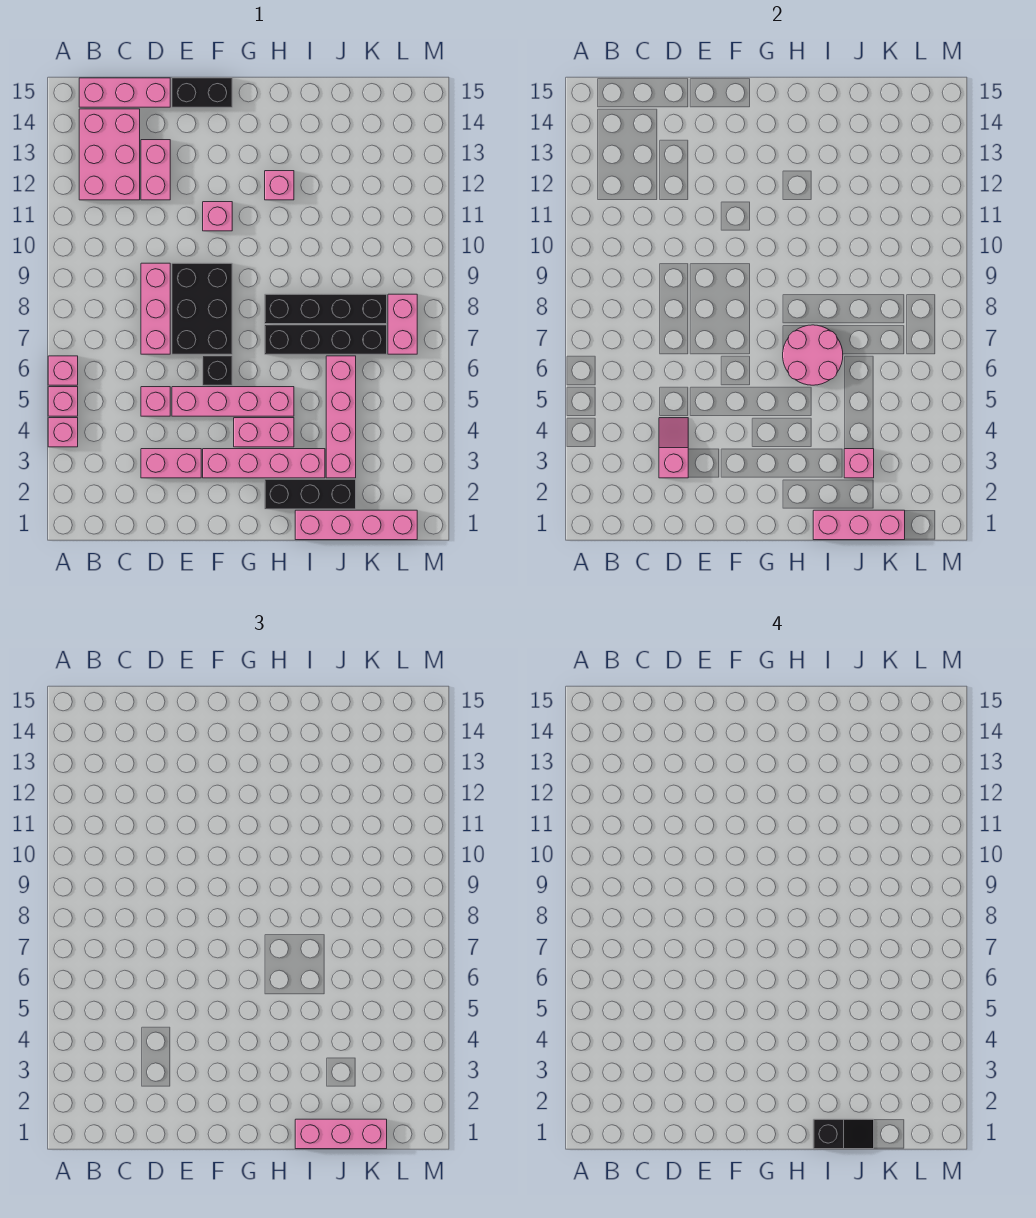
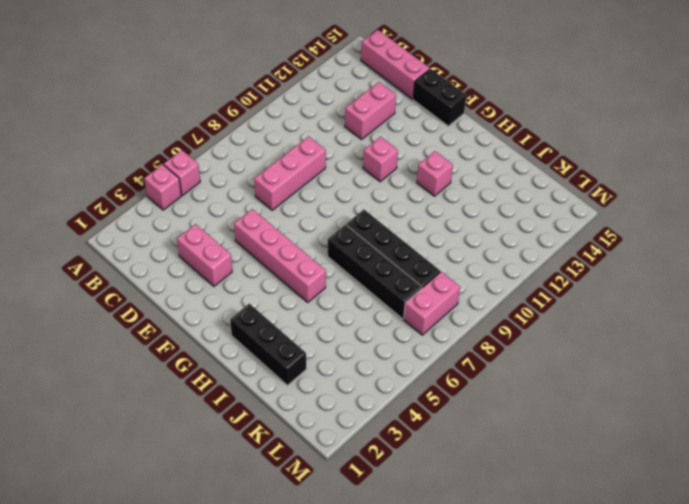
none -> pink 1x1 brick [48,356,78,385]
none -> pink 2x3 brick [79,109,140,200]
none -> pink 1x1 brick [141,387,170,416]

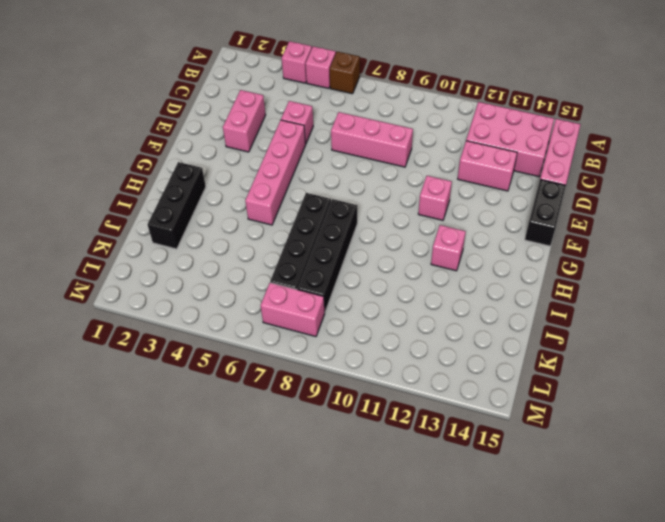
brown 1x1 brick [330,52,360,94] -> pink 1x1 brick [48,356,78,385]
none -> black 2x3 brick [172,263,232,354]
none -> pink 1x4 brick [203,449,325,478]
none -> black 1x1 brick [203,356,232,385]

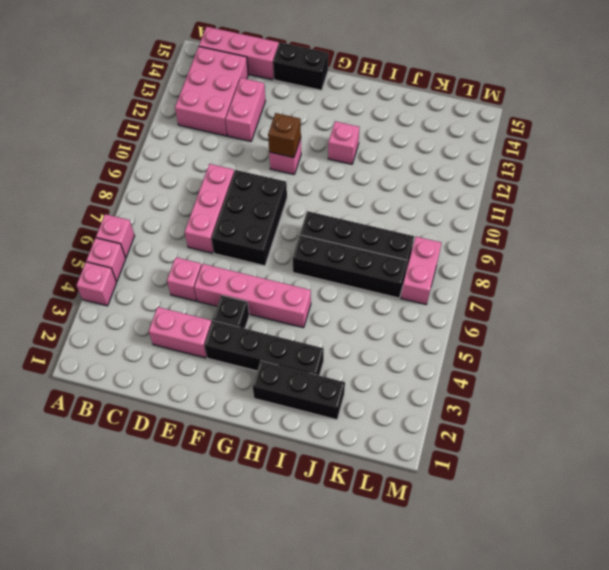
black 1x4 brick [204,321,324,376] -> pink 1x4 brick [203,449,325,478]
black 1x1 brick [213,295,249,328] -> black 1x1 brick moved to [203,356,232,385]
brown 1x1 brick [268,113,301,158] -> none
none -> pink 1x2 brick [234,418,294,447]
none -> pink 1x4 brick [295,510,417,540]
none -> pink 1x4 brick [326,356,356,478]

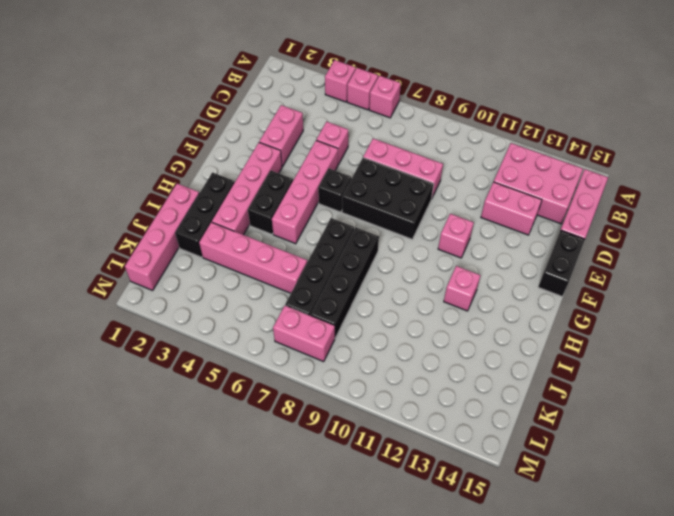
black 1x2 brick [248,171,293,234] -> pink 1x2 brick [234,418,294,447]
none -> pink 1x2 slope [659,418,688,478]
none -> pink 2x2 round brick [783,325,843,385]
none -> pink 1x3 brick [813,510,905,540]

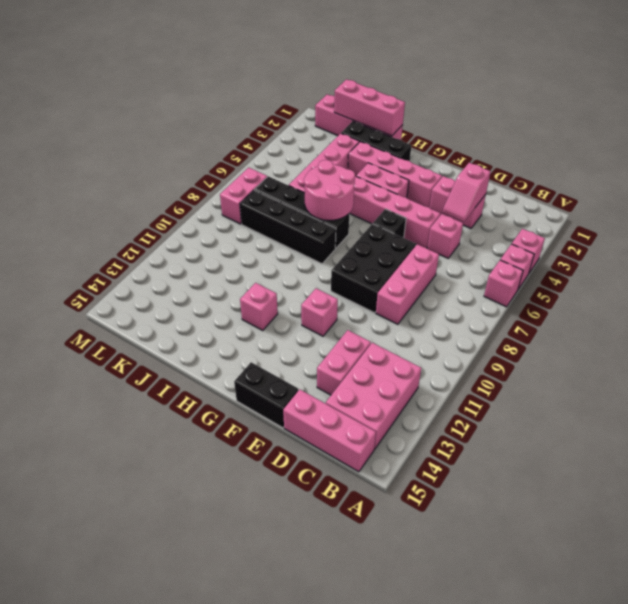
none -> pink 1x1 brick [844,449,874,478]
none -> pink 1x3 brick [295,1119,387,1149]
none -> black 1x2 slope [813,1119,874,1149]

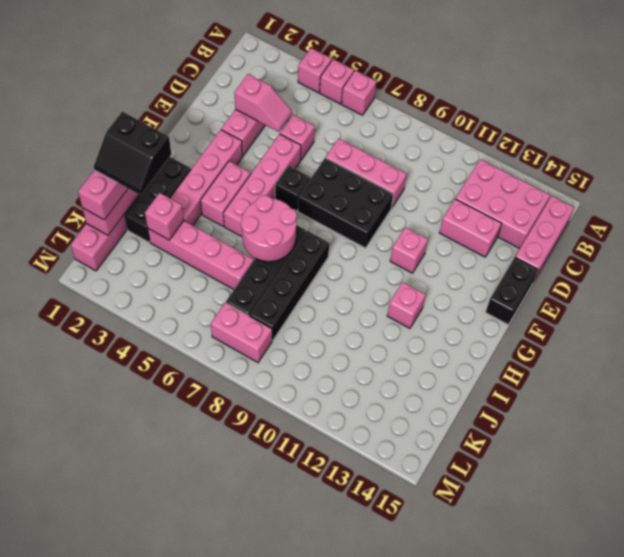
black 2x2 slope [94,112,171,195] -> black 1x2 slope [813,1119,874,1149]

